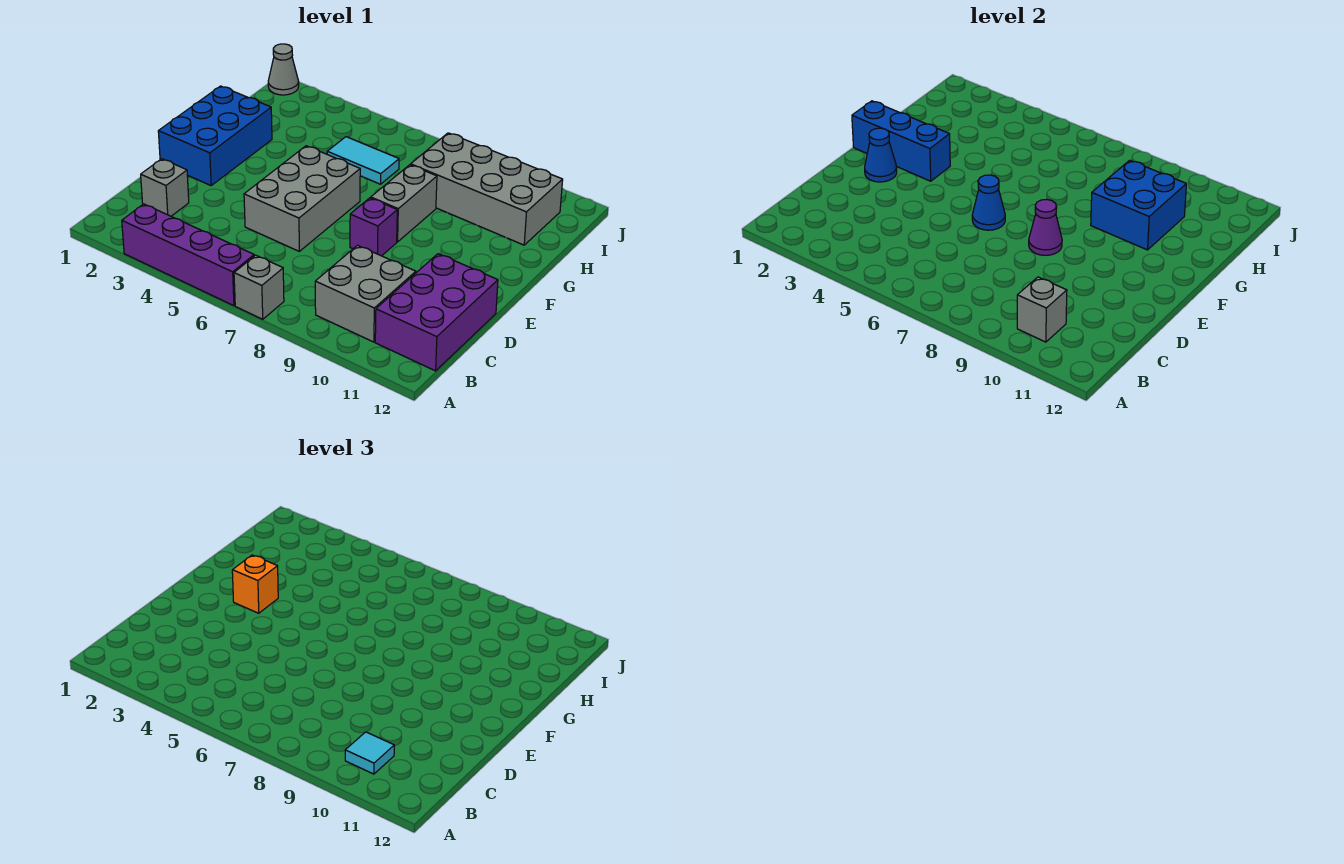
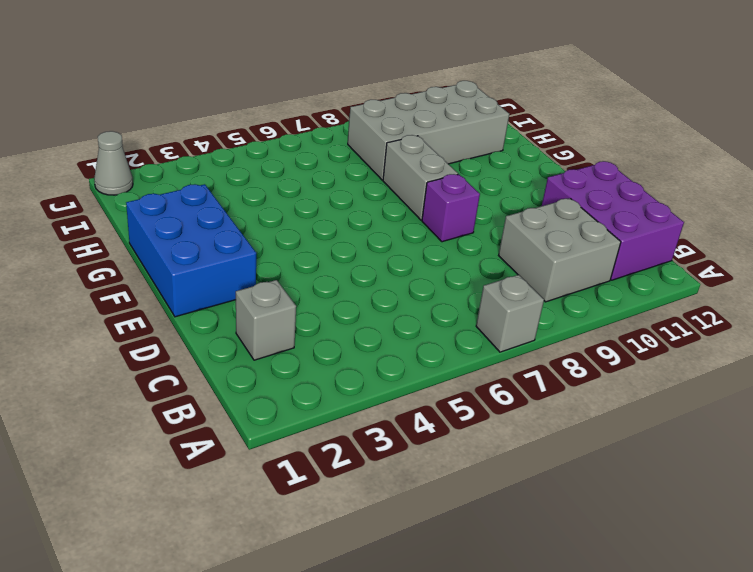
none -> purple 1x4 brick [122,204,254,306]
none -> grey 2x3 brick [244,146,360,251]
none -> cyan 1x2 tile [327,137,399,184]

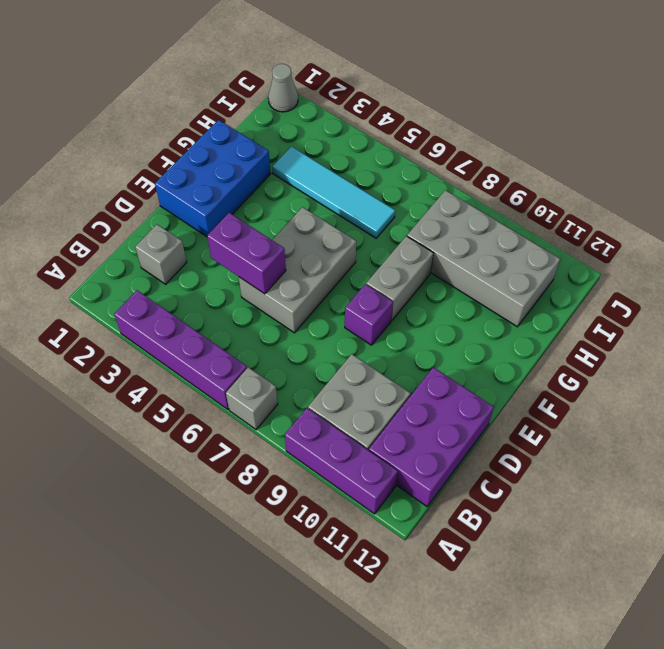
purple 1x3 brick [285,408,398,514] -> none
purple 1x2 brick [207,213,286,294] -> none
cyan 1x4 tile [272,146,395,238] -> cyan 1x2 tile [327,137,399,184]
none -> grey 1x1 brick [1017,277,1067,342]
none -> blue 1x1 cone [865,128,897,182]
none -> blue 1x1 cone [972,175,1005,230]

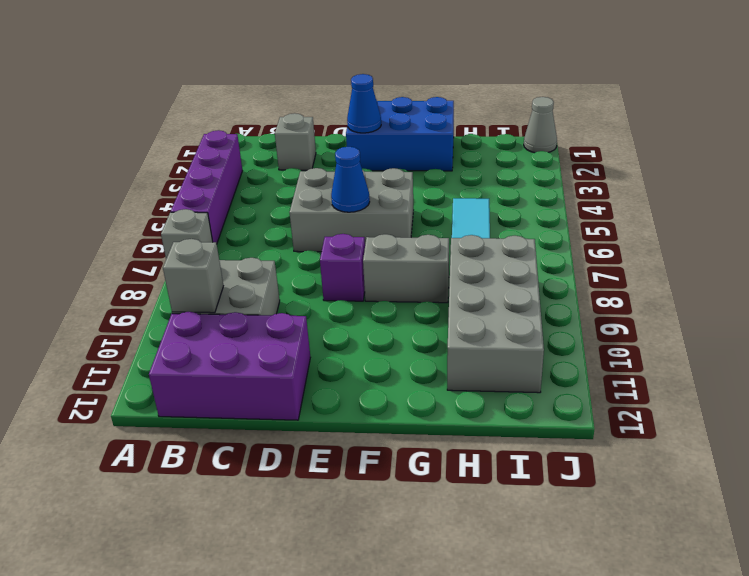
none -> purple 1x1 cone [1029,199,1062,255]
none -> blue 1x3 brick [852,101,950,181]
none -> blue 2x2 brick [1091,160,1186,250]

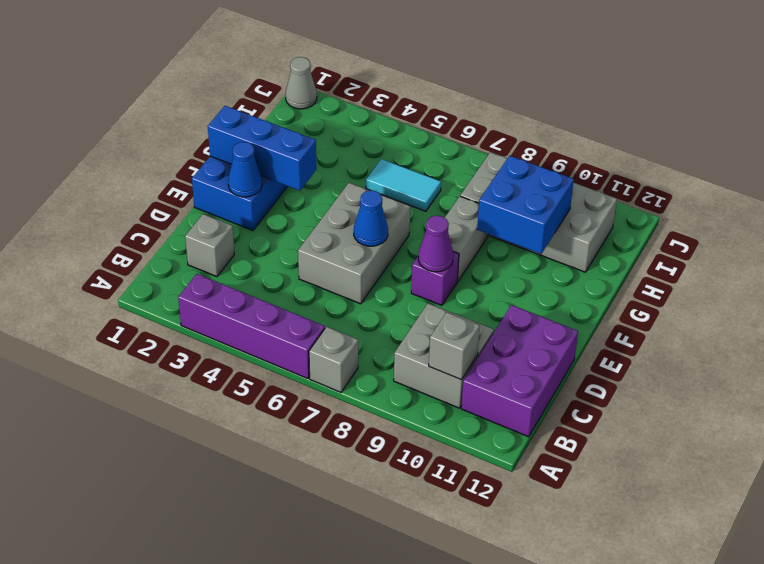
none -> cyan 1x1 tile [345,732,394,774]
none -> orange 1x1 brick [232,555,278,613]

